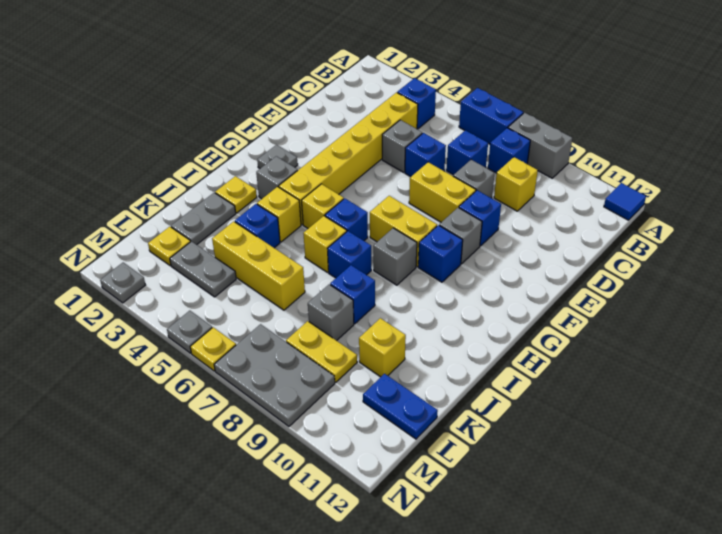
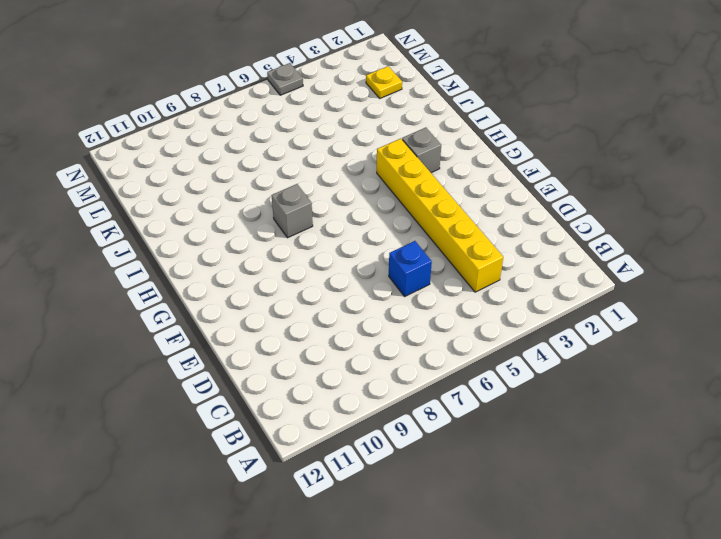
none -> blue 1x2 brick [459,88,523,144]
none -> grey 1x2 brick [508,113,572,178]
none -> blue 1x1 tile [604,183,646,220]
none -> blue 1x1 brick [397,78,436,129]

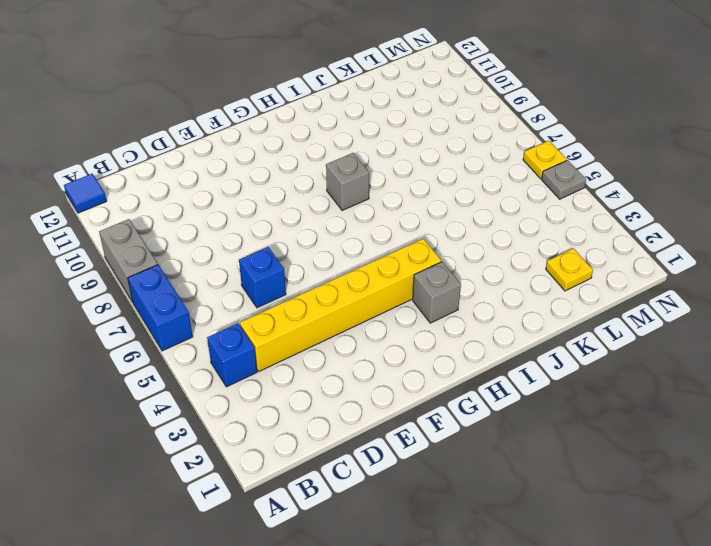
none -> blue 1x1 brick [488,128,530,173]
none -> blue 1x1 brick [446,130,488,175]
none -> yellow 1x1 brick [494,157,538,211]
none -> grey 1x1 brick [382,120,422,172]

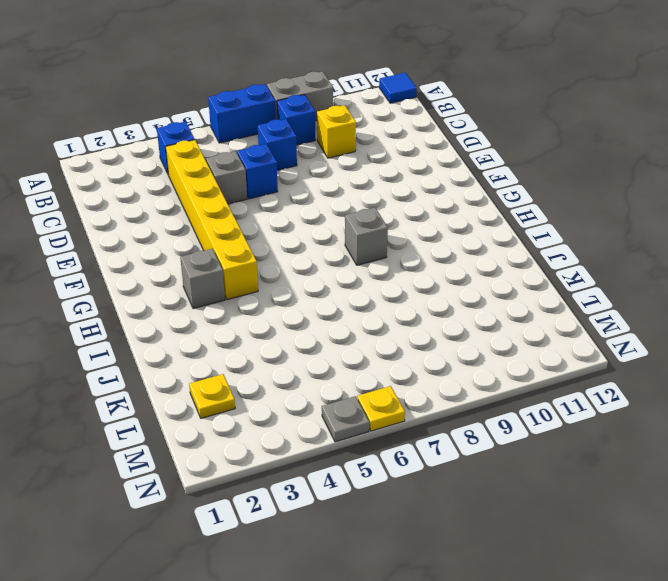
none -> grey 1x1 brick [453,160,495,198]
none -> yellow 1x2 brick [409,162,476,222]
none -> blue 1x1 brick [459,190,501,246]
none -> grey 1x1 brick [439,208,482,264]

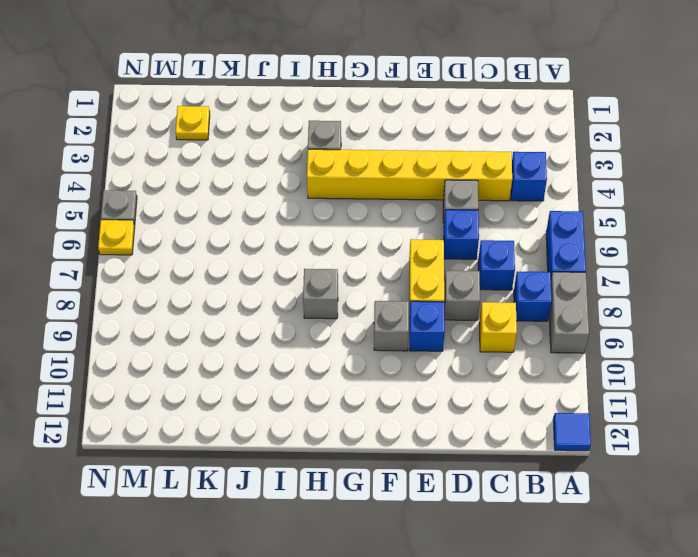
none -> grey 1x1 plate [257,145,298,168]
none -> yellow 1x2 brick [370,196,437,267]
none -> blue 1x1 brick [418,225,463,282]
none -> yellow 1x1 brick [301,184,344,228]

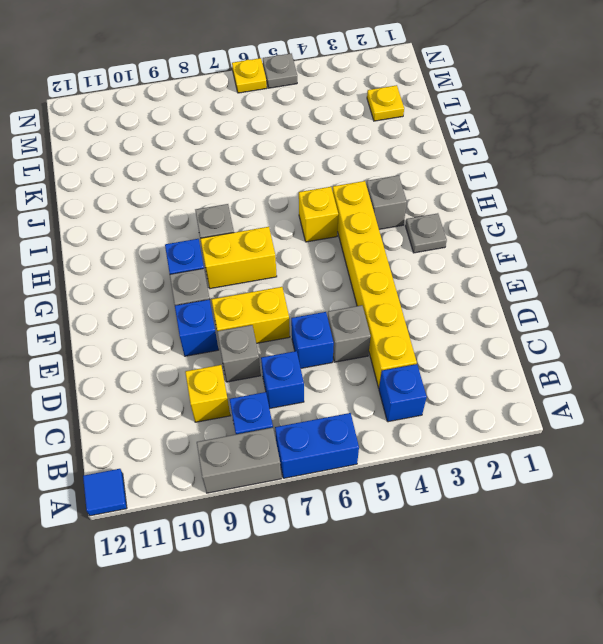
none -> blue 1x1 brick [325,198,368,241]
none -> yellow 1x1 plate [215,176,257,213]
none -> yellow 1x1 brick [257,187,301,242]
none -> yellow 1x1 brick [303,216,347,272]

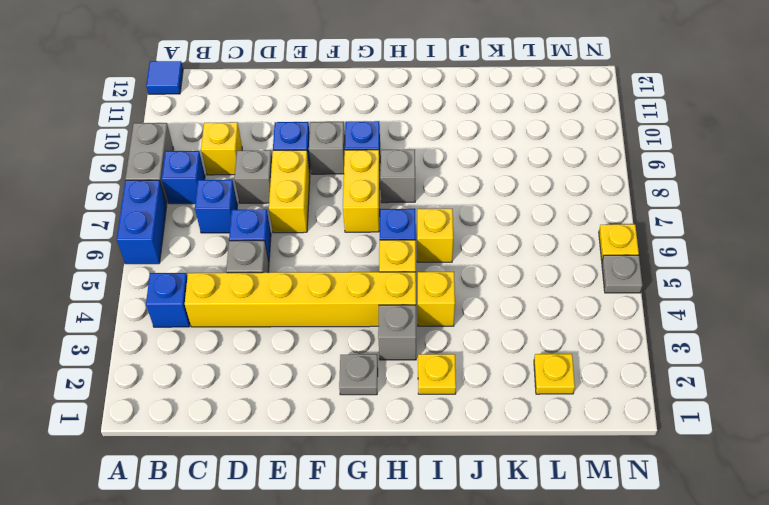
none -> blue 1x1 brick [327,231,371,278]
none -> grey 1x2 plate [171,193,236,245]
none -> blue 1x1 brick [235,204,280,248]
none -> blue 1x1 brick [330,265,375,324]

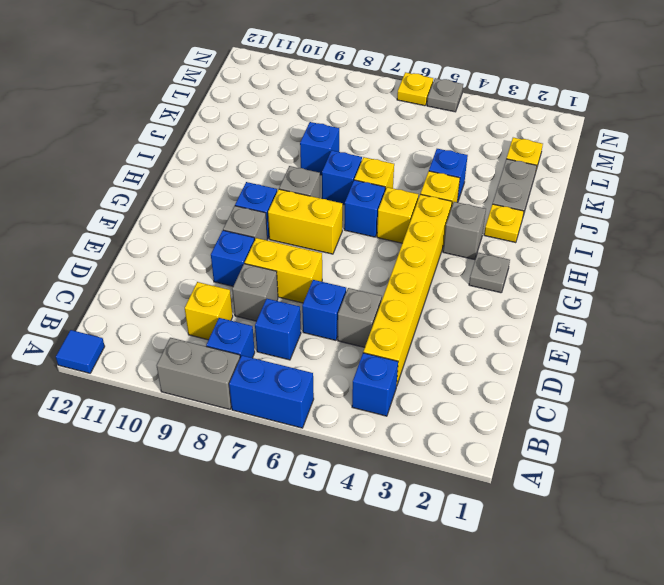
none -> yellow 1x3 brick [212,221,305,310]
none -> grey 1x1 brick [308,284,354,341]
none -> yellow 1x1 brick [359,318,406,377]
none -> grey 1x2 plate [170,241,236,297]

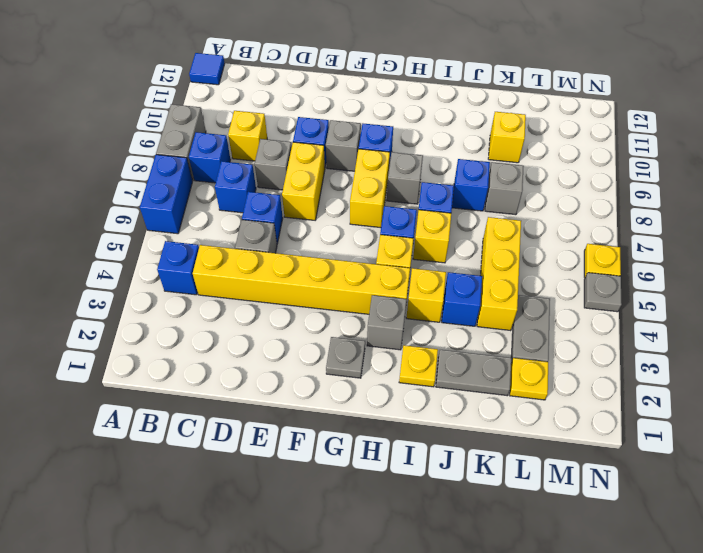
none -> yellow 1x2 plate [286,321,357,382]
none -> blue 1x2 plate [363,374,438,439]
none -> grey 2x3 plate [214,324,335,427]
none -> grey 1x1 plate [100,262,145,303]

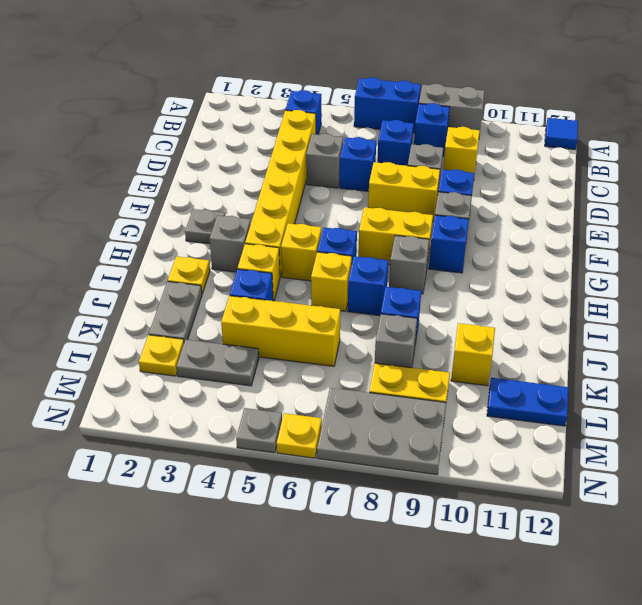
none -> grey 1x1 plate [100,262,145,303]

